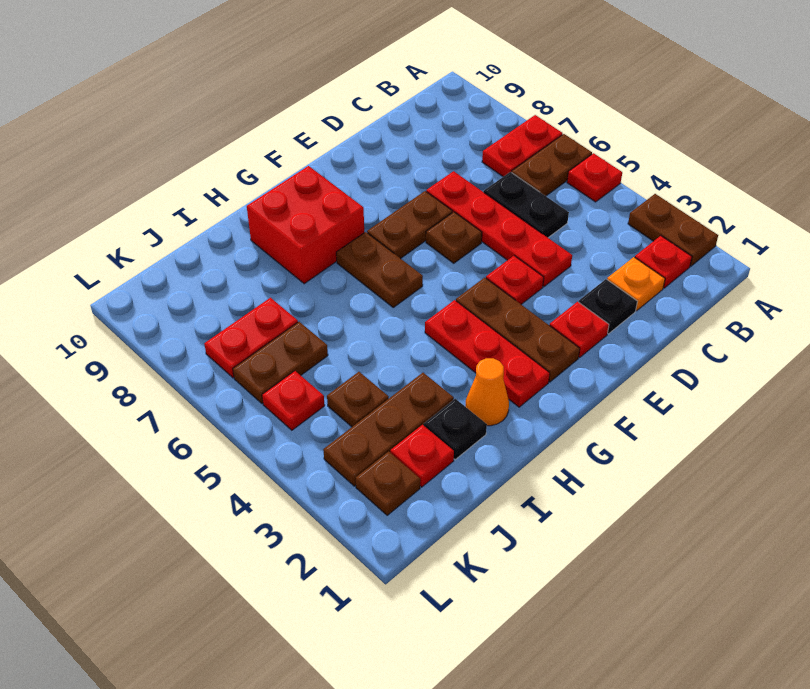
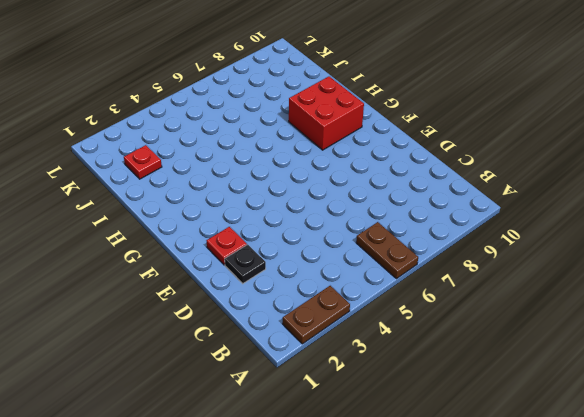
none -> red 1x1 plate [567,153,622,202]
none -> red 1x2 plate [482,115,563,177]
none -> red 1x1 plate [635,236,692,288]

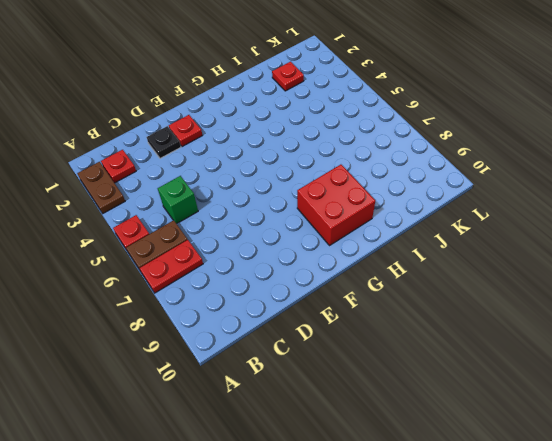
green 1x1 brick [158,176,198,224] -> black 1x2 plate [484,172,569,238]
none -> orange 1x1 plate [607,257,665,311]
none -> red 1x4 plate [426,171,572,287]
none -> red 1x1 plate [486,256,544,304]

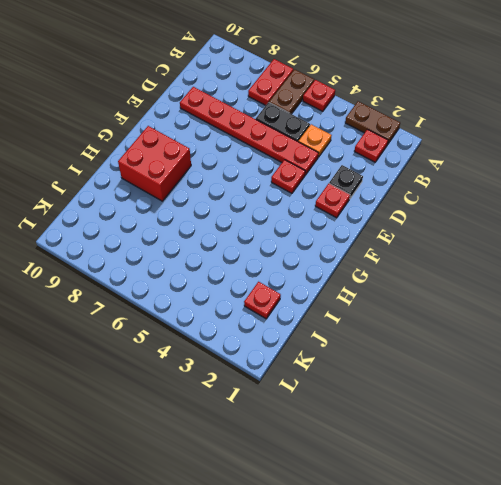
orange 1x1 plate [298,124,332,157] -> orange 1x1 plate moved to [607,257,665,311]
red 1x6 plate [180,87,319,175] -> red 1x4 plate [426,171,572,287]
none -> brown 1x1 plate [426,212,482,263]
none -> brown 1x2 plate [367,191,452,259]
none -> brown 1x3 plate [456,278,580,382]

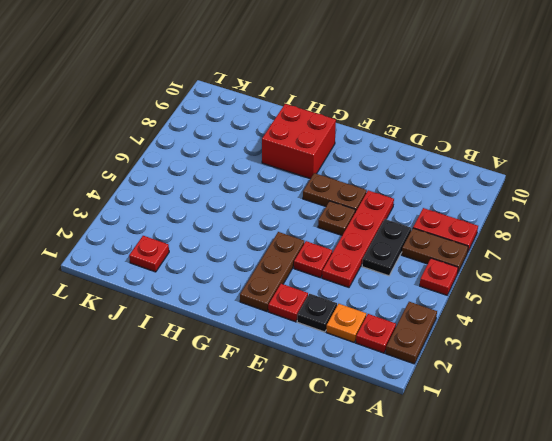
none -> red 1x3 plate [425,300,550,407]
none -> brown 1x2 plate [336,232,423,307]
none -> orange 1x1 cone [466,358,509,426]

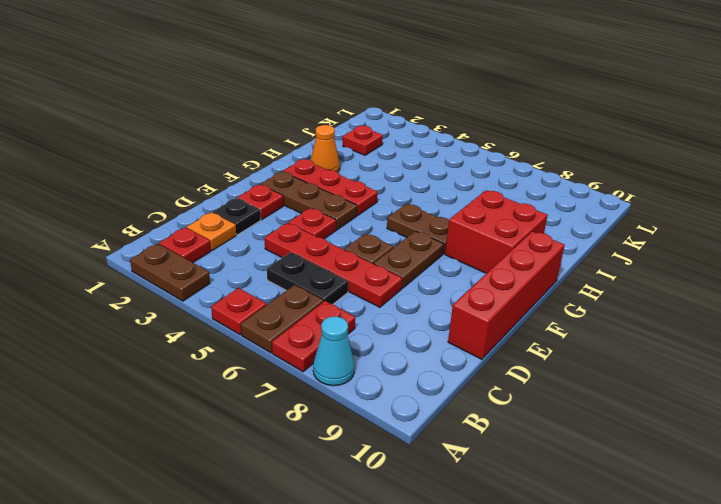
cyan 1x1 cone [313,316,355,386] -> none
red 1x4 brick [448,231,565,359] -> none
none -> black 1x1 plate [424,399,487,460]
none -> brown 1x3 plate [323,373,454,486]
none -> brown 1x1 plate [327,372,389,427]

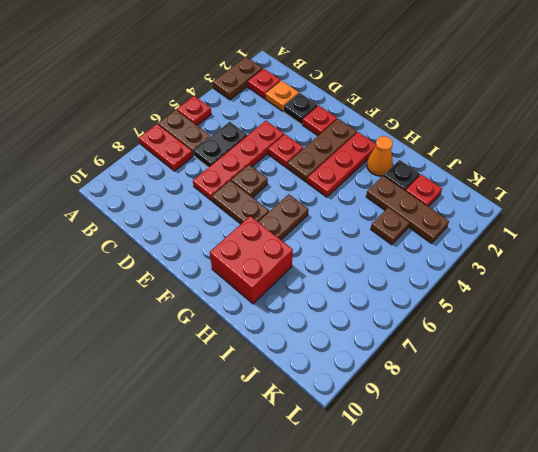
none -> brown 1x2 plate [233,322,328,404]
none -> red 1x2 plate [204,298,298,378]
none -> brown 1x1 plate [356,451,420,515]

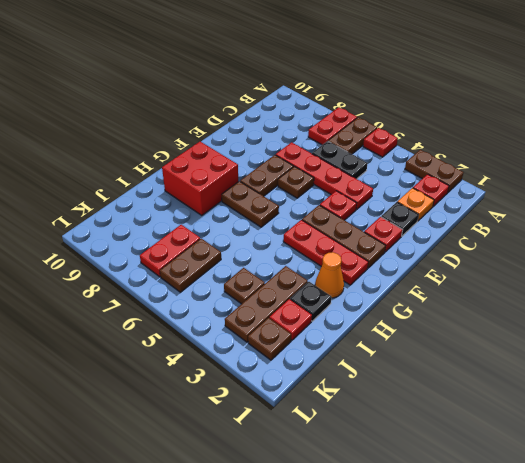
none -> red 1x1 plate [262,371,325,430]

